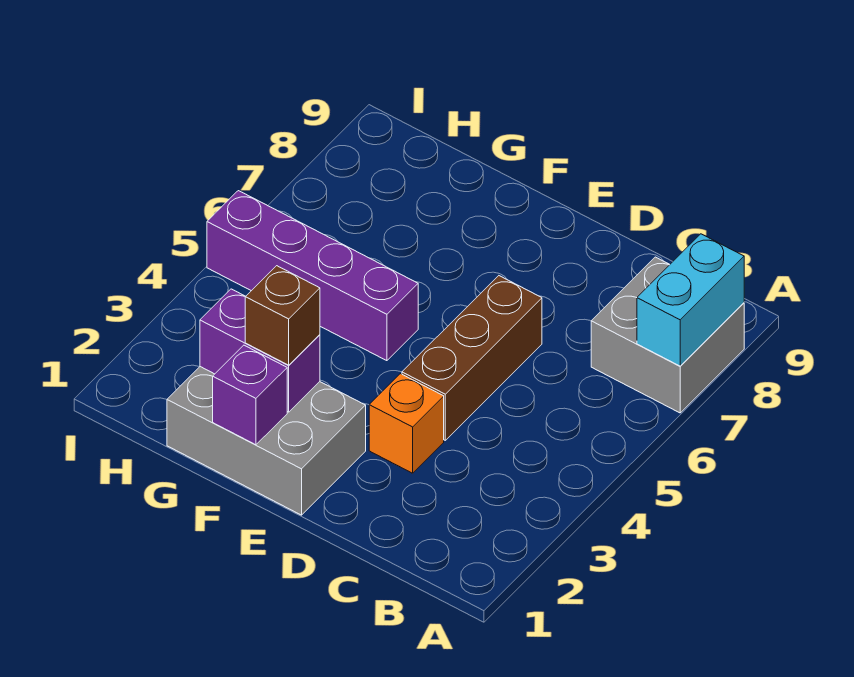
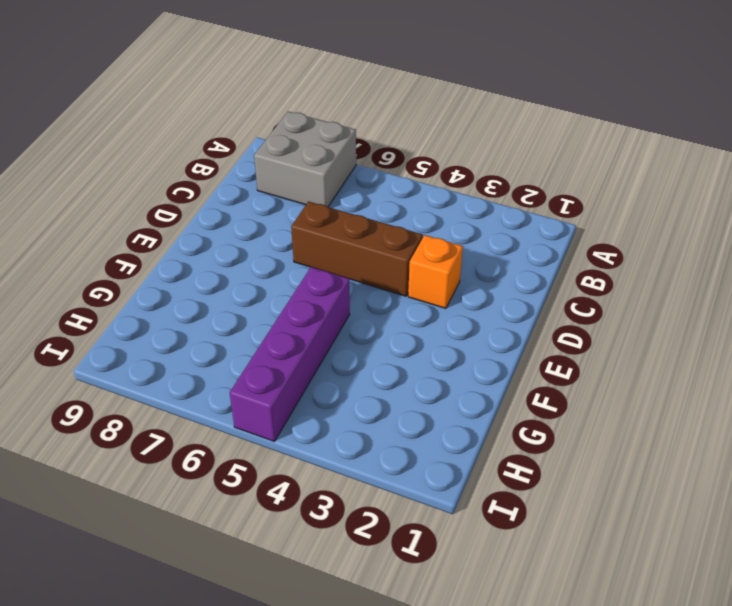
none -> grey 2x3 brick [167,367,366,515]
none -> cyan 1x2 brick [637,234,744,366]

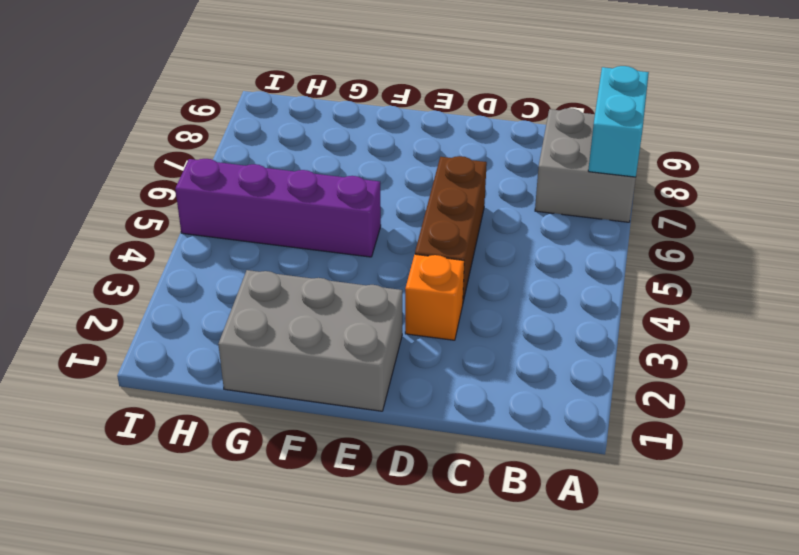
none -> purple 1x1 brick [213,345,287,445]
none -> purple 1x2 brick [200,289,320,412]

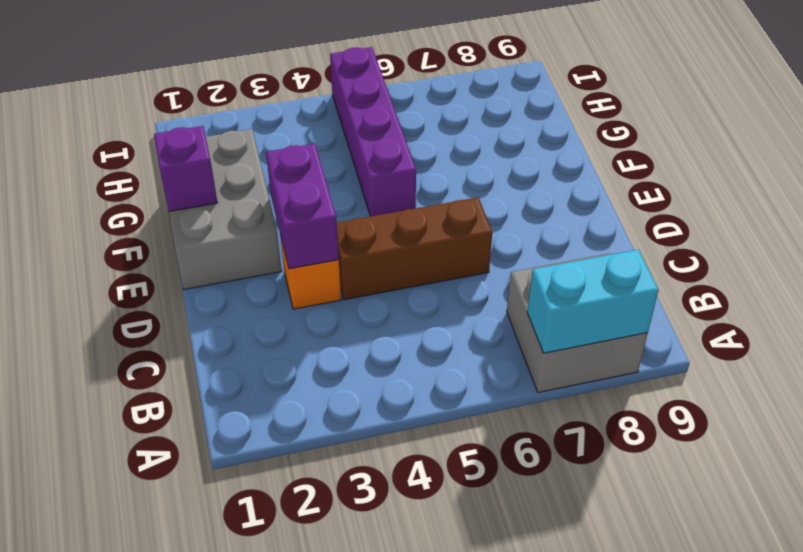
purple 1x2 brick [266,144,339,269] -> purple 1x2 brick moved to [200,289,320,412]
none -> brown 1x1 brick [245,266,320,365]

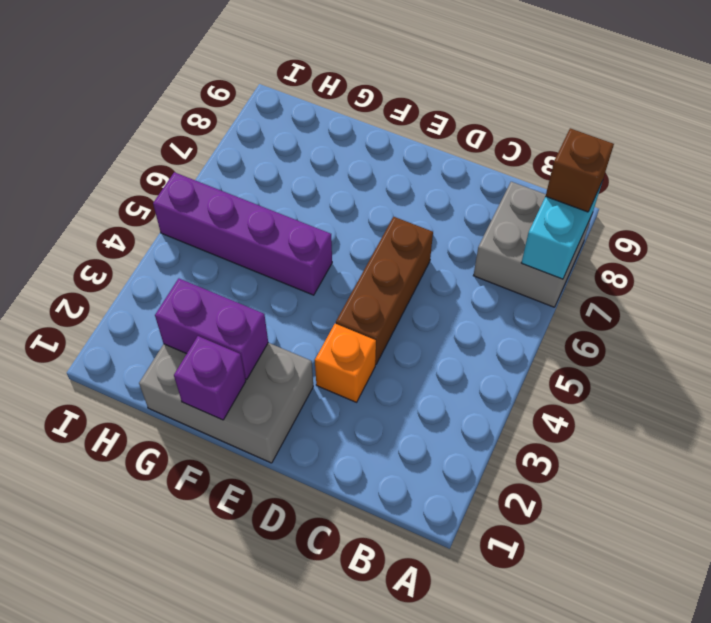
brown 1x1 brick [546,128,614,212] -> brown 1x1 brick moved to [245,266,320,365]

